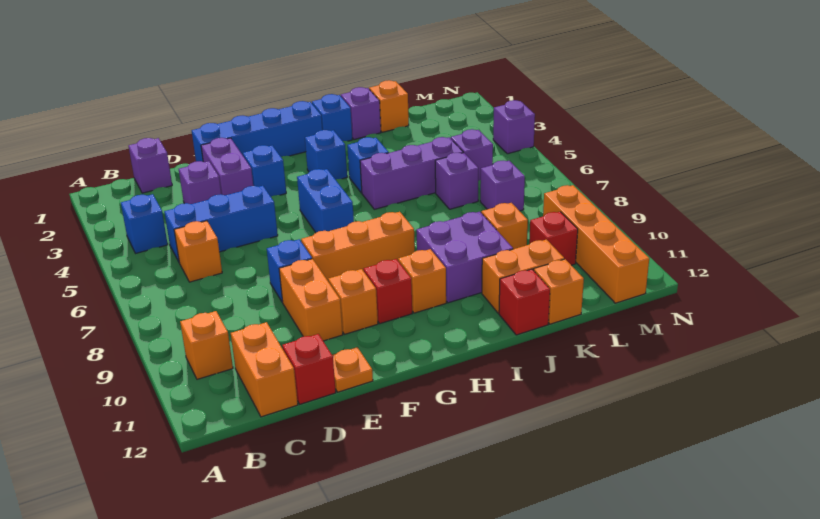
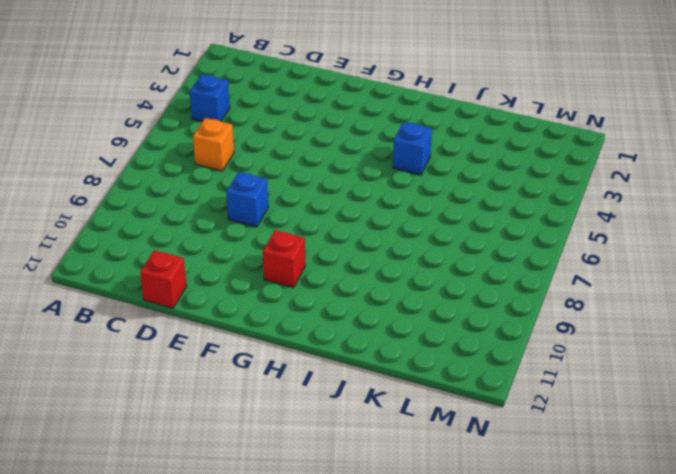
none -> orange 1x1 brick [180,311,233,379]
none -> purple 1x1 brick [129,138,172,193]
none -> blue 1x3 brick [164,186,278,262]
none -> orange 1x2 brick [231,322,298,417]

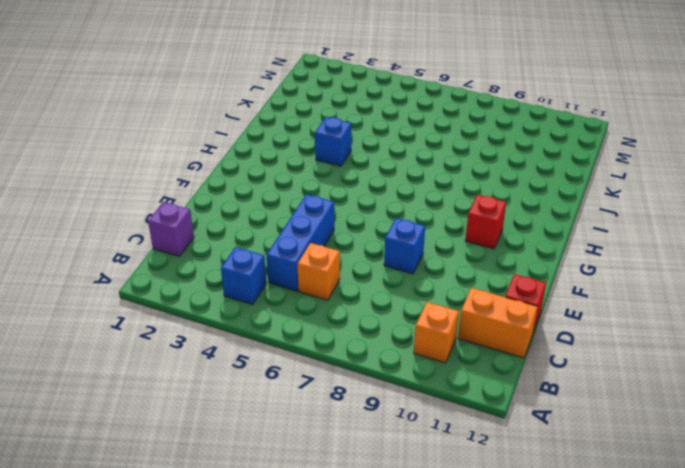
none -> purple 1x1 brick [179,161,221,204]
none -> blue 1x4 brick [192,101,322,162]
none -> purple 1x2 brick [201,138,253,195]
none -> orange 1x2 brick [279,259,343,341]

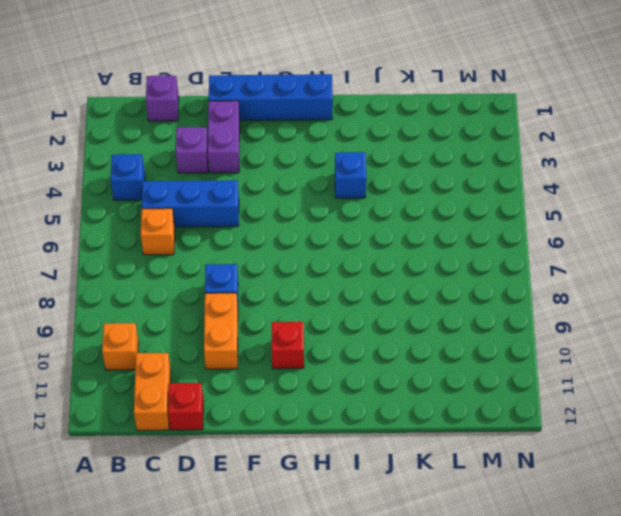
none -> orange 1x1 plate [332,347,373,392]
none -> blue 1x1 brick [243,145,286,196]
none -> orange 1x3 brick [301,212,415,281]
none -> orange 1x1 brick [328,269,378,334]

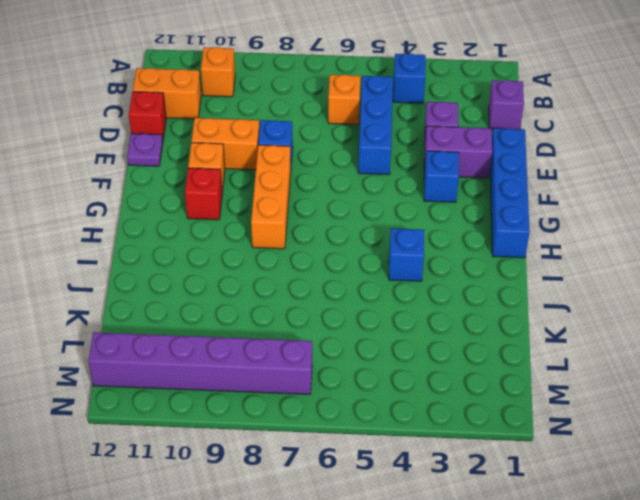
purple 1x1 plate [127,133,163,166] -> orange 1x1 plate [332,347,373,392]
purple 1x6 brick [88,332,312,394] -> orange 1x4 brick [543,185,649,303]
none -> blue 1x2 brick [297,169,354,233]
none -> blue 1x1 brick [305,130,347,179]
none -> orange 1x1 brick [398,249,446,313]
none -> blue 1x1 brick [312,94,352,141]

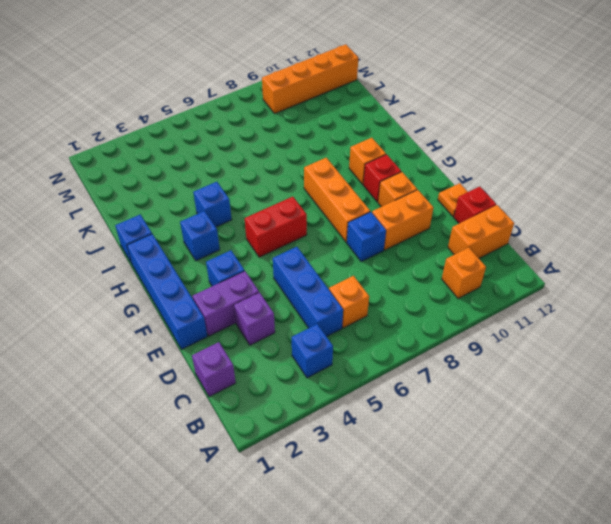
red 1x2 brick [245,197,307,257] -> blue 1x2 brick [297,169,354,233]
none -> purple 1x3 brick [360,137,463,209]
none -> purple 2x2 brick [416,212,513,303]
none -> purple 1x1 brick [341,87,381,140]
none -> orange 1x2 brick [482,240,564,313]

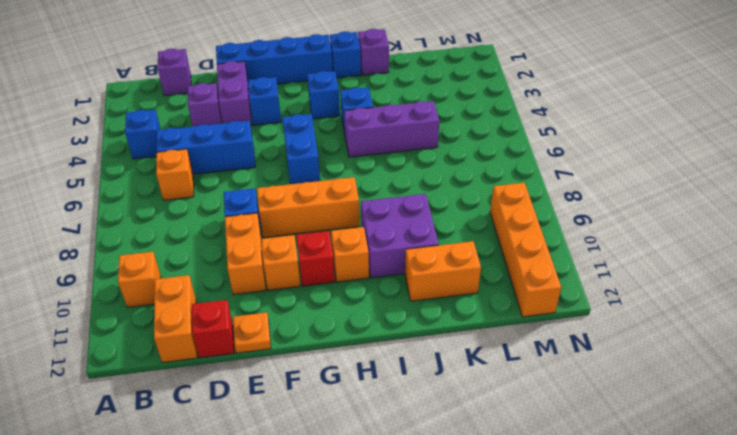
none -> red 1x1 brick [499,269,550,335]
none -> orange 1x1 brick [369,80,409,132]
none -> purple 1x1 brick [435,153,478,209]
none -> orange 1x1 brick [481,203,528,249]

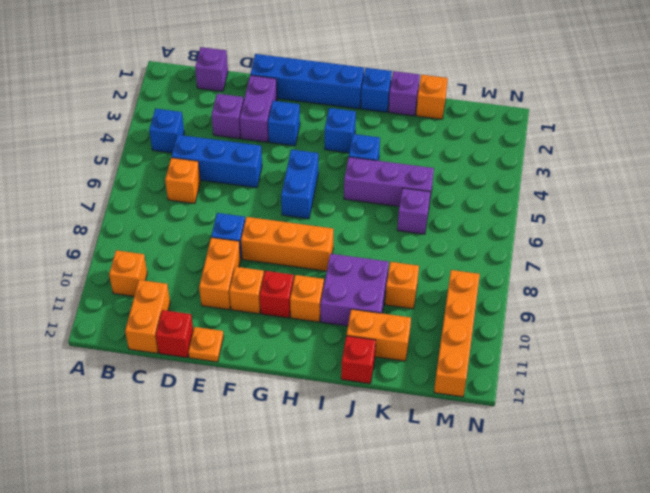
none -> orange 1x1 brick [534,259,584,324]
none -> purple 1x1 brick [451,129,493,181]
none -> purple 1x1 brick [480,161,525,211]
none -> red 1x1 brick [529,212,578,265]

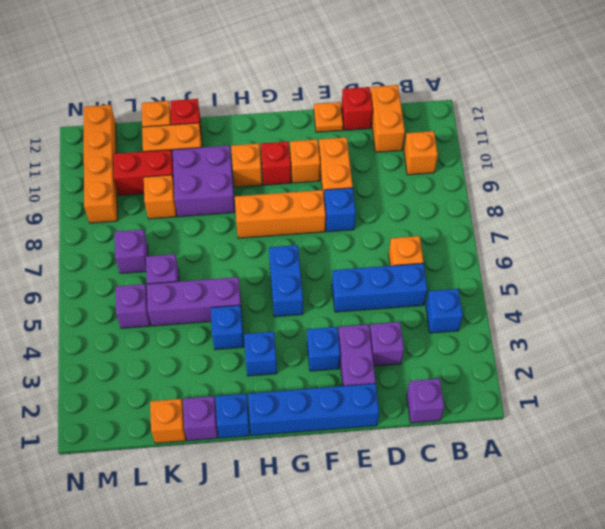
red 1x2 brick [113,150,174,196] -> red 1x1 brick [529,212,578,265]
none -> purple 1x1 brick [493,100,535,154]

